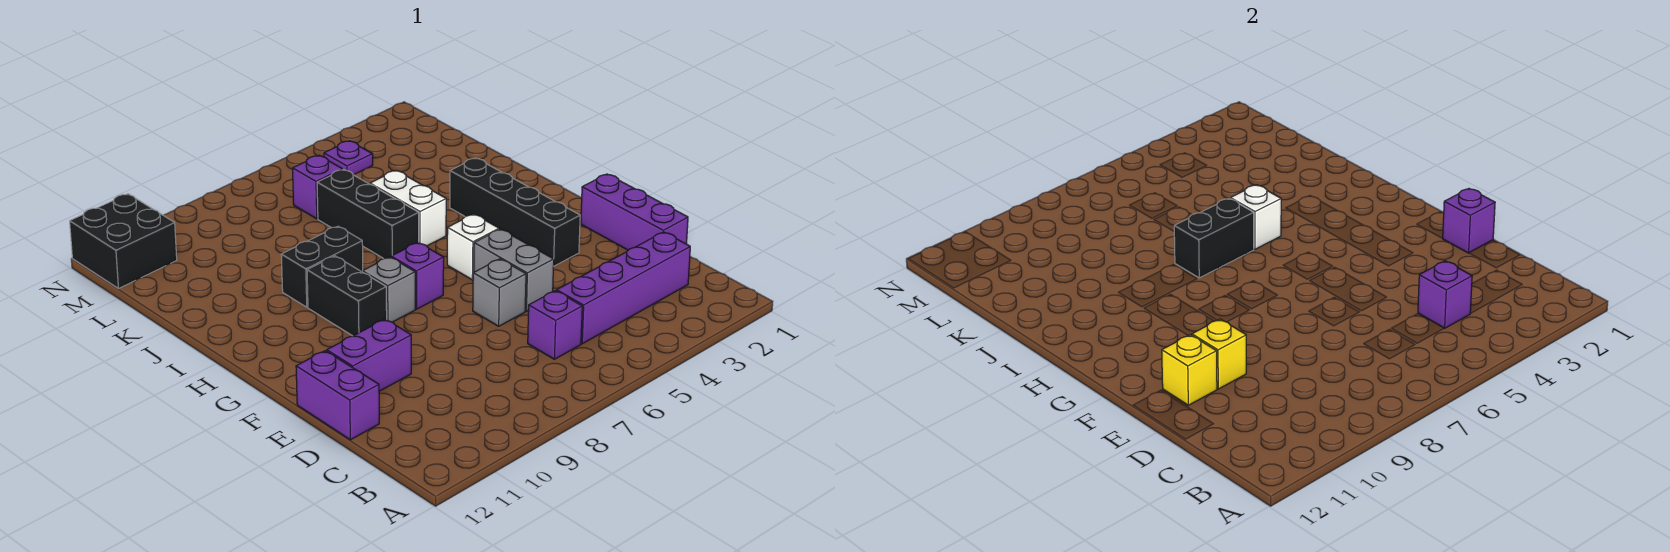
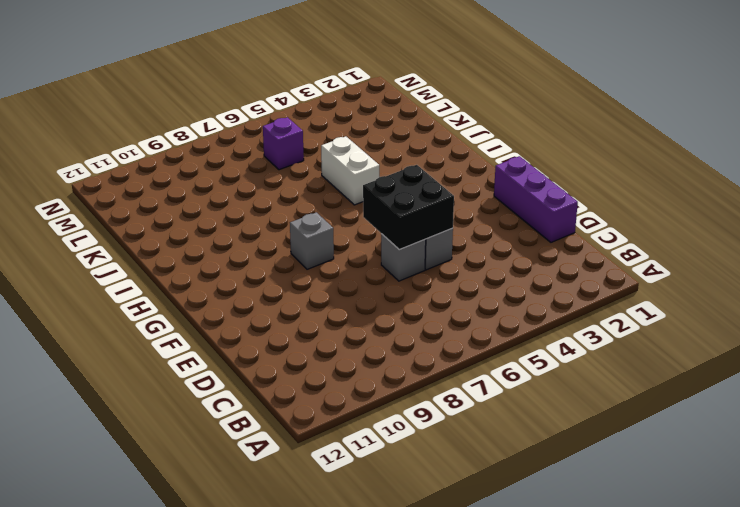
black 2x2 brick [363,165,454,250] -> black 2x2 brick moved to [70,194,177,288]
none -> purple 1x4 brick [557,232,690,344]
none -> purple 1x1 brick [528,291,582,359]
none -> purple 1x2 brick [296,351,379,440]

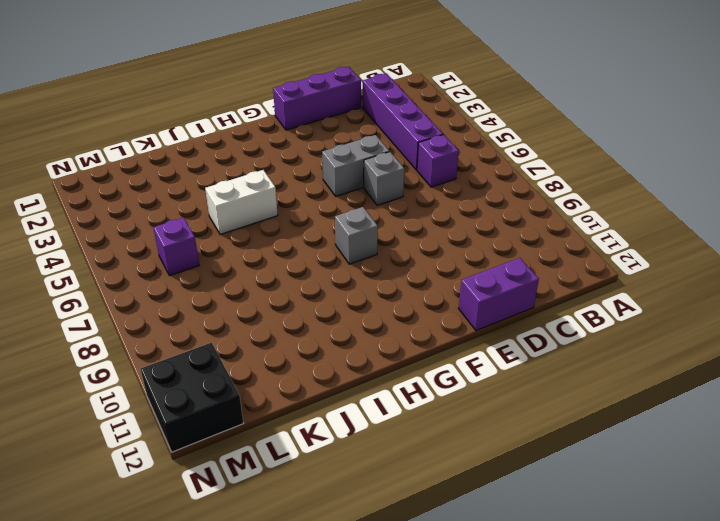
none -> purple 1x2 brick [327,319,411,391]
none -> black 1x4 brick [450,158,580,266]
none -> white 1x1 brick [447,214,499,280]

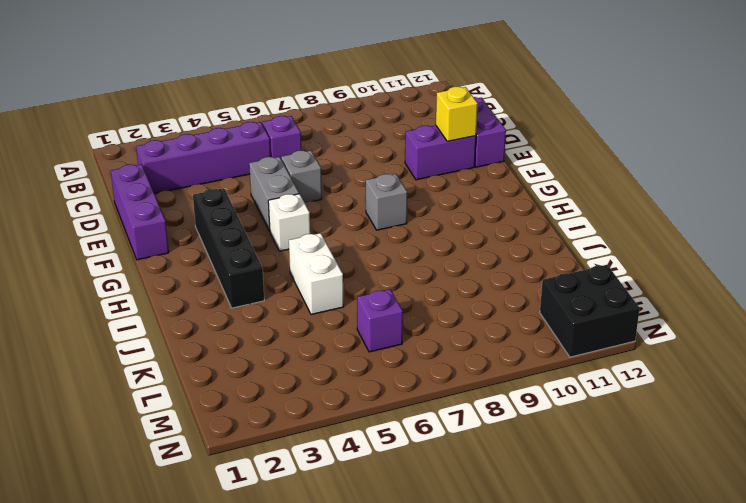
none -> purple 1x1 brick [391,242,444,309]
none -> black 1x2 brick [307,256,387,336]
none -> black 1x3 brick [317,170,419,259]

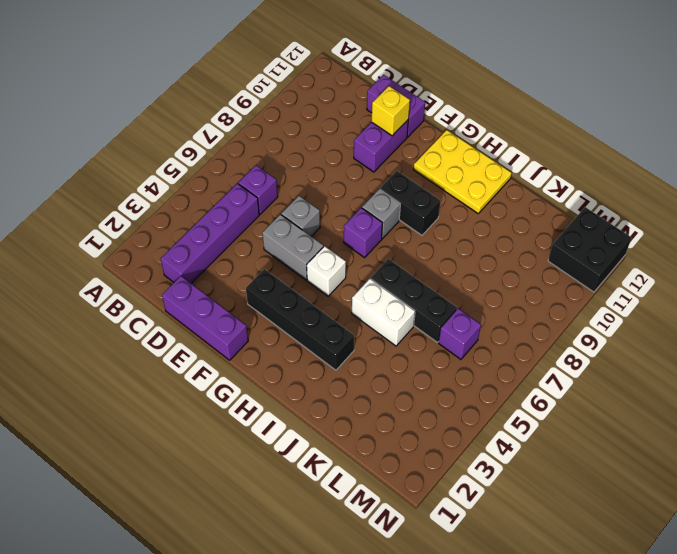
yellow 2x3 plate [413,130,512,213] -> none
none -> black 1x2 brick [281,226,363,307]
none -> purple 1x1 plate [324,141,373,175]
none -> purple 1x1 brick [1418,261,1472,328]

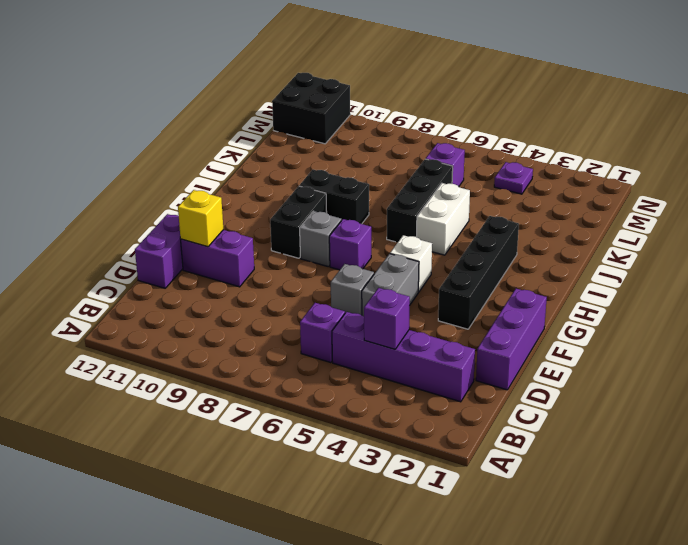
none -> purple 1x1 brick [1442,189,1495,253]
none -> yellow 1x1 brick [1192,319,1246,389]
none -> white 1x1 brick [1230,185,1281,249]

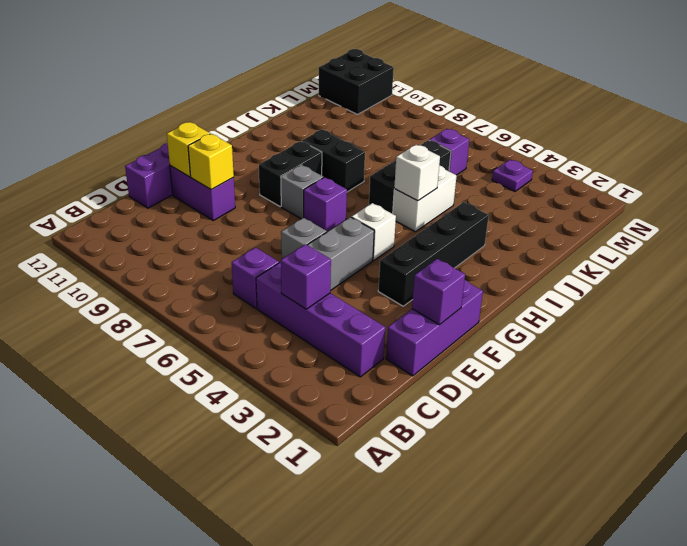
none -> black 1x2 brick [1174,198,1254,278]

